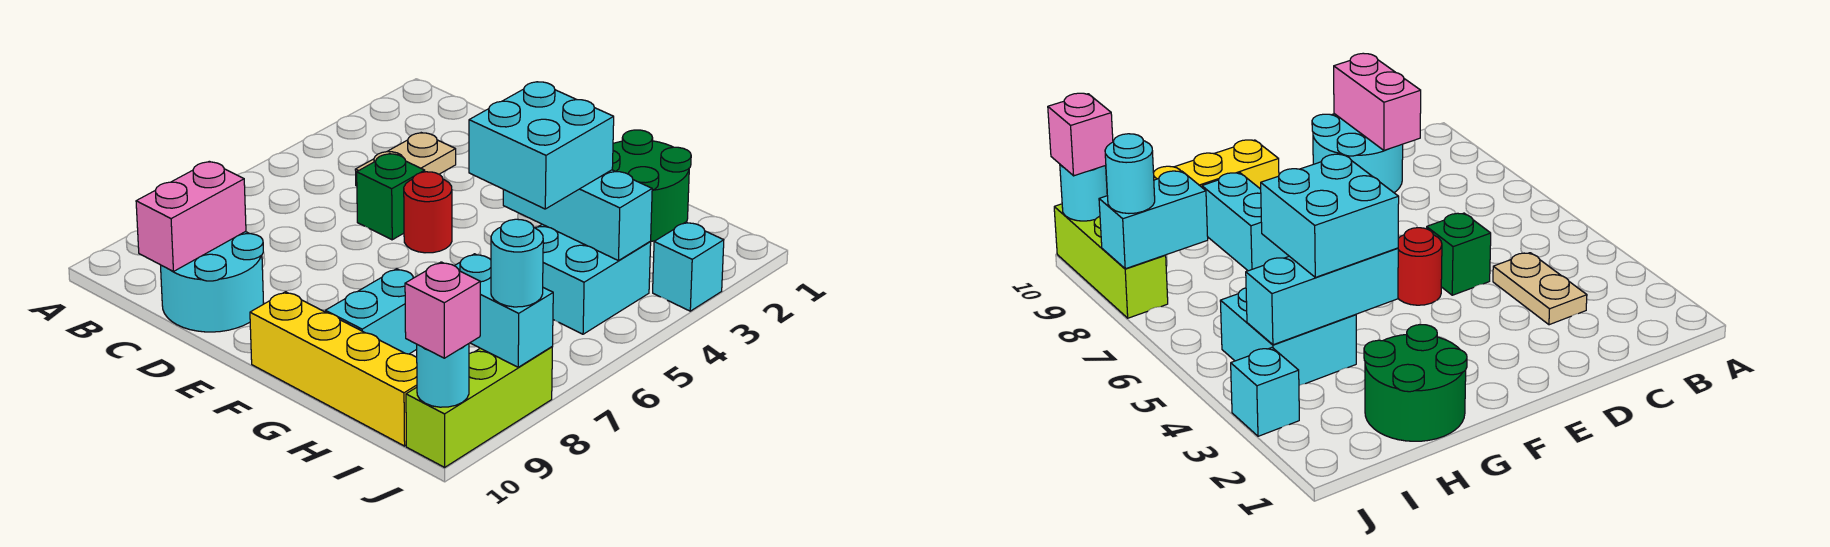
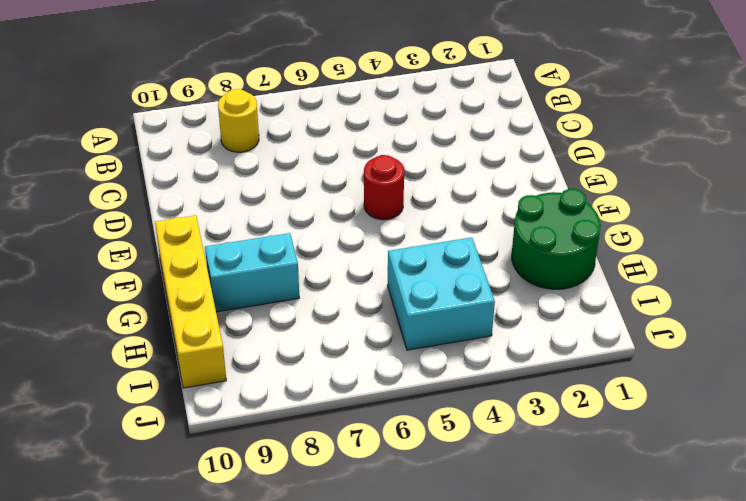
yellow 1x1 round brick [218,89,259,152] -> none
none -> tan 1x2 plate [355,133,456,186]
none -> cyan 2x2 round brick [161,232,264,332]
none -> green 1x1 brick [357,153,425,240]

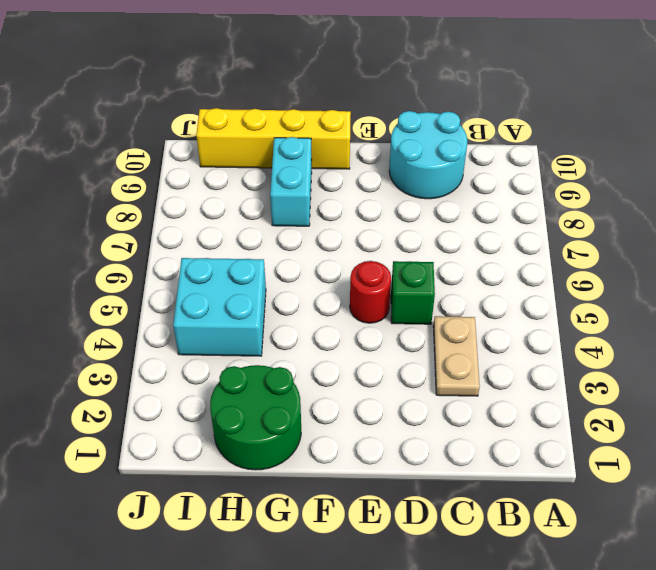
none -> cyan 1x1 brick [653,222,724,311]
none -> lime 1x3 brick [406,347,552,467]
none -> pink 1x2 brick [136,161,246,271]

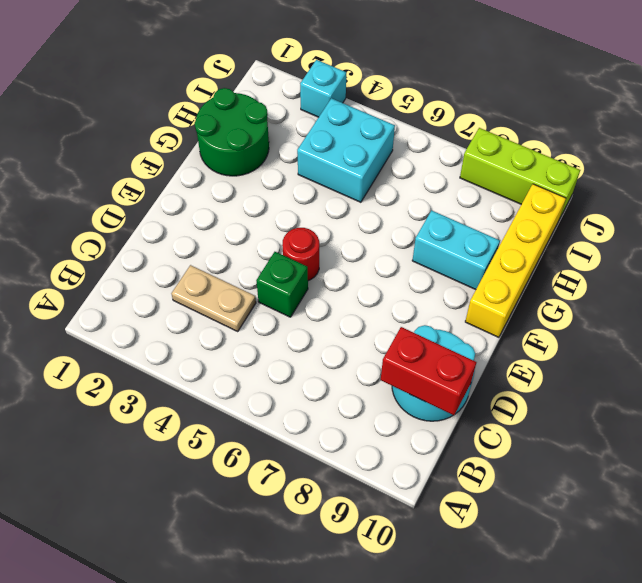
red 1x2 brick [381,327,476,415] -> pink 1x2 brick [136,161,246,271]
none -> cyan 1x3 brick [503,170,652,261]
none -> cyan 1x2 brick [455,254,553,367]
none -> cyan 1x1 round brick [417,344,469,407]

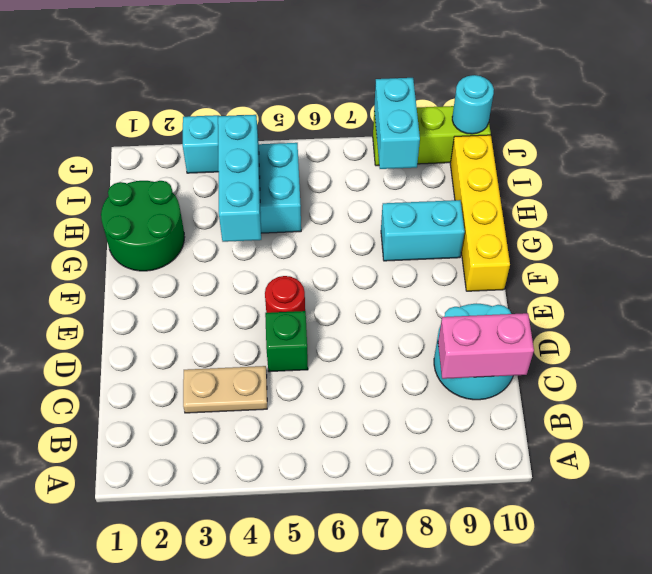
none -> cyan 2x2 brick [469,82,614,209]
none -> cyan 1x1 round brick [491,219,543,307]
none -> pink 1x1 brick [405,262,480,358]

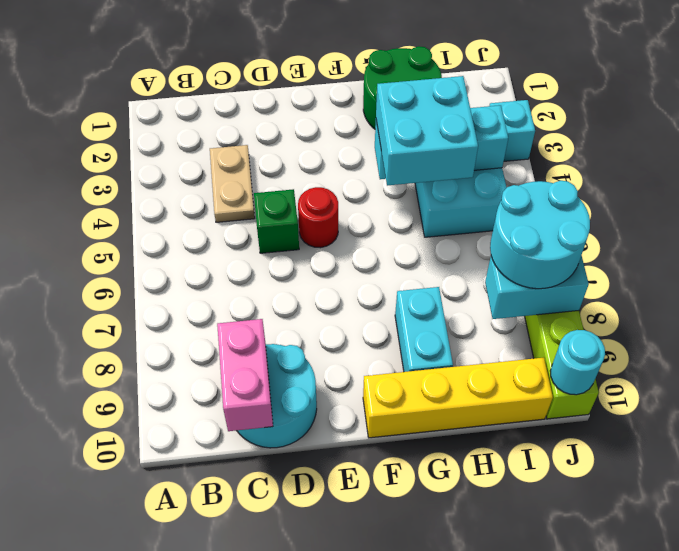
cyan 2x2 round brick [490,181,590,289] -> cyan 1x1 round brick [491,219,543,307]
none -> pink 1x1 brick [405,262,480,358]

